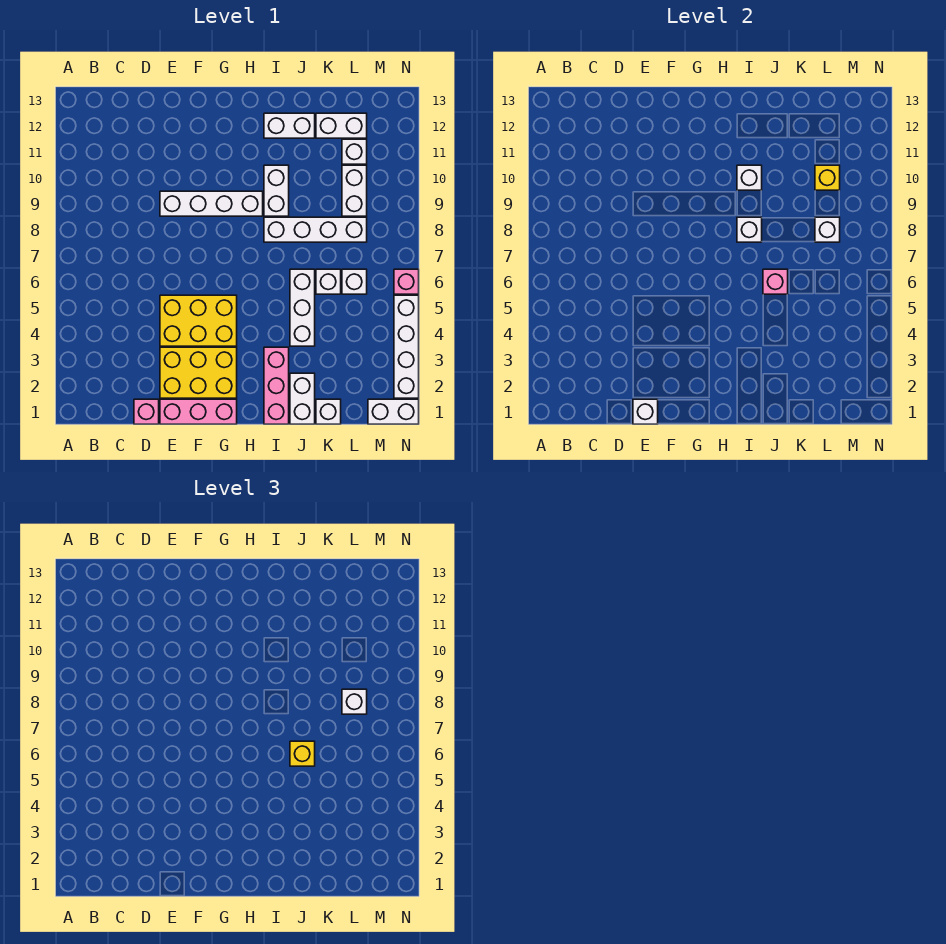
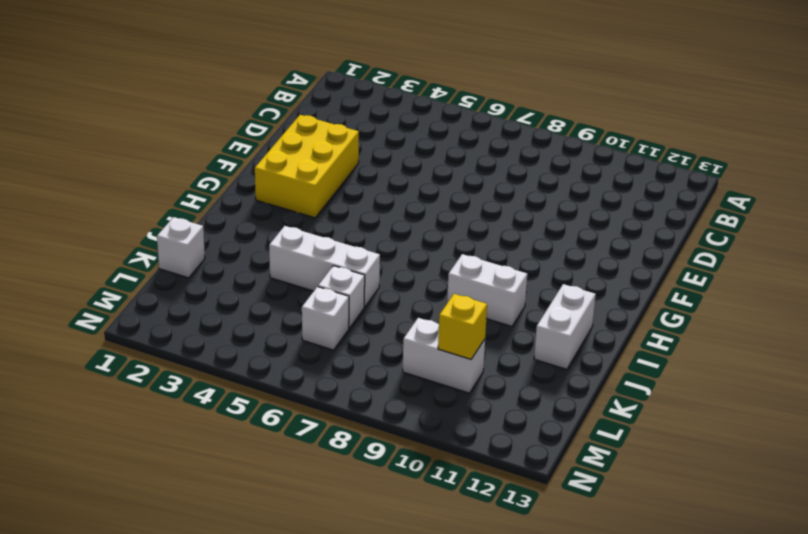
none -> pink 1x1 brick [134,399,159,424]
none -> pink 1x3 brick [160,399,237,424]
none -> yellow 2x3 brick [160,295,237,346]

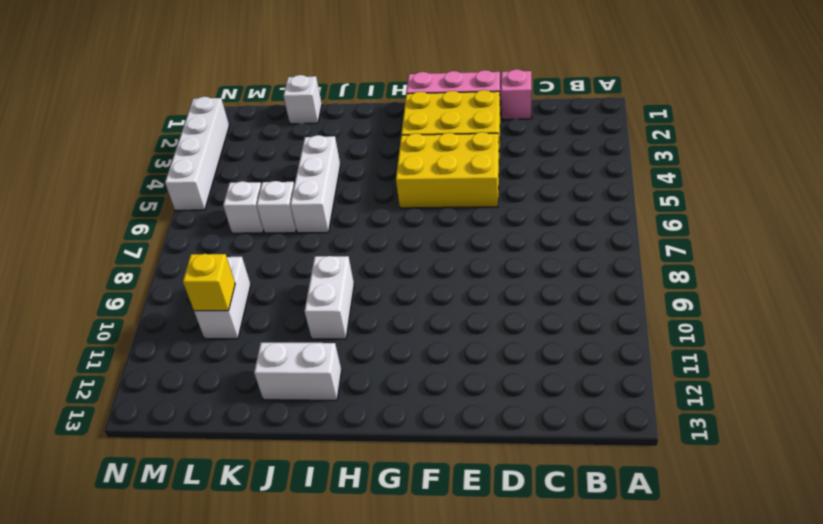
none -> white 1x4 brick [160,191,263,216]
none -> pink 1x3 brick [264,347,289,424]
none -> white 1x4 brick [264,217,367,242]

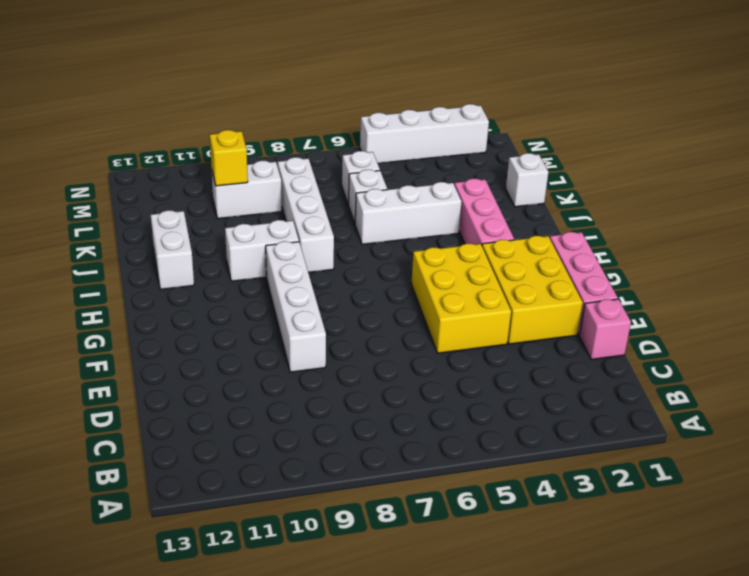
pink 1x3 brick [454,179,514,245] -> pink 1x3 brick turned to [264,347,289,424]
none -> white 1x2 brick [290,373,315,424]
none -> white 1x2 brick [316,113,367,138]
none -> white 1x1 brick [342,139,367,164]

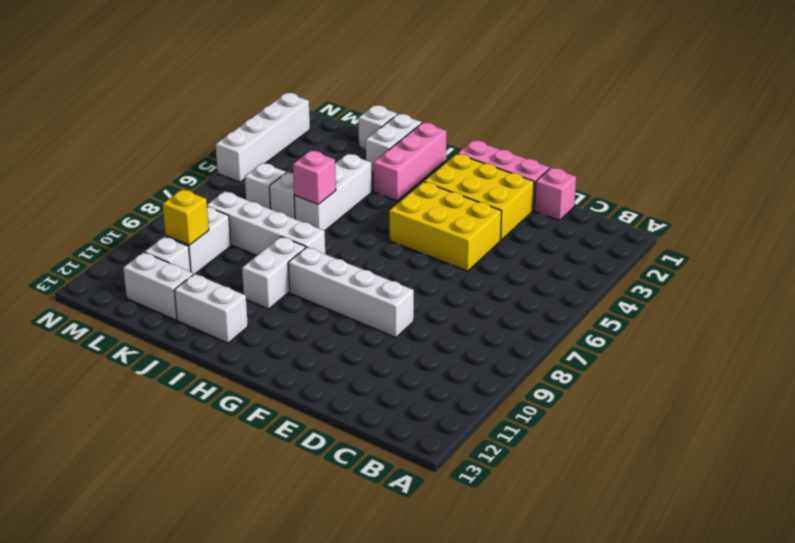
none -> white 1x2 brick [368,399,419,424]
none -> pink 1x1 brick [394,269,419,294]
none -> white 1x1 brick [633,399,658,424]

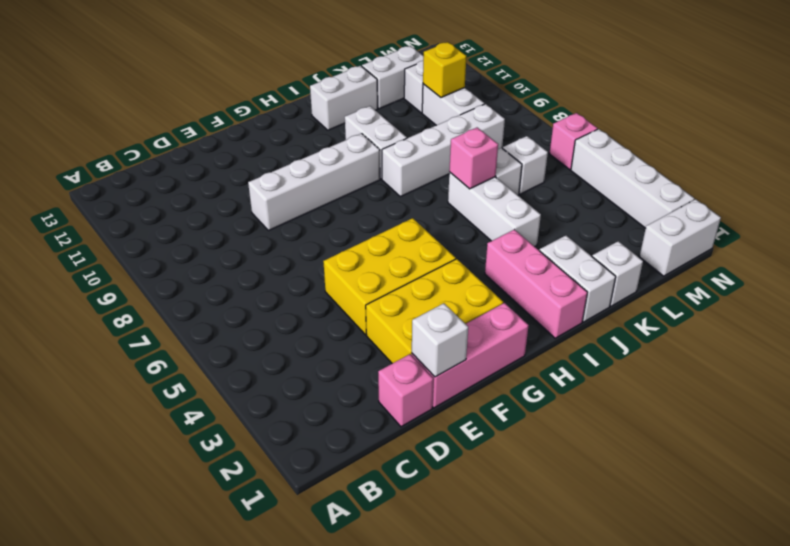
none -> white 1x1 brick [737,217,762,242]
none -> white 1x1 brick [737,165,762,190]
none -> white 1x1 brick [815,217,840,242]

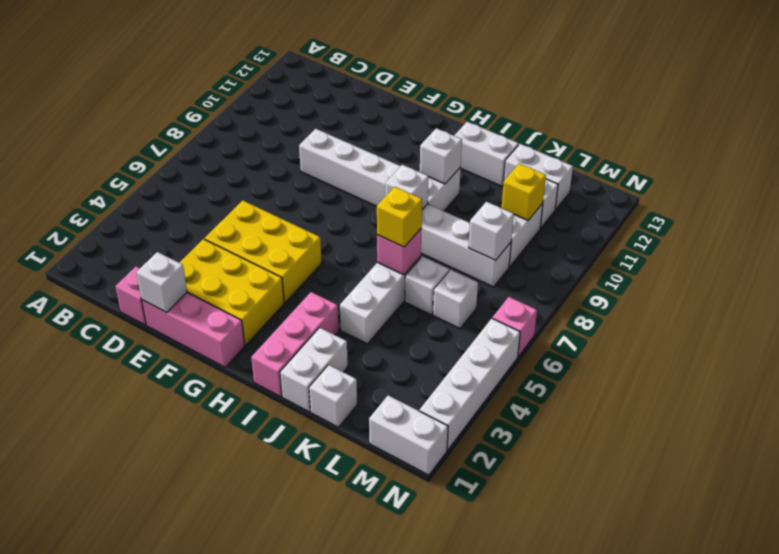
none -> white 1x1 brick [342,689,367,714]

